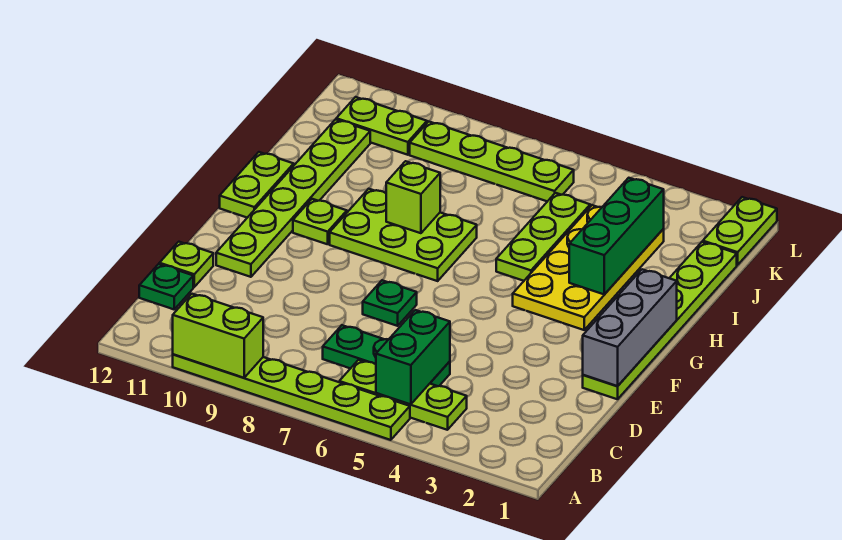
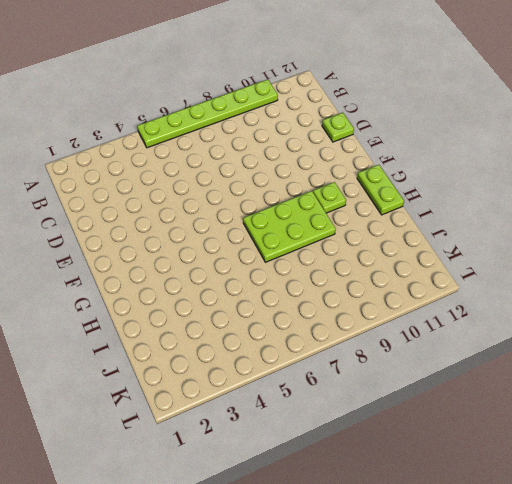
none -> lime 1x3 plate [339,360,467,430]
none -> green 1x3 plate [323,325,450,386]
none -> green 1x1 plate [139,264,193,309]

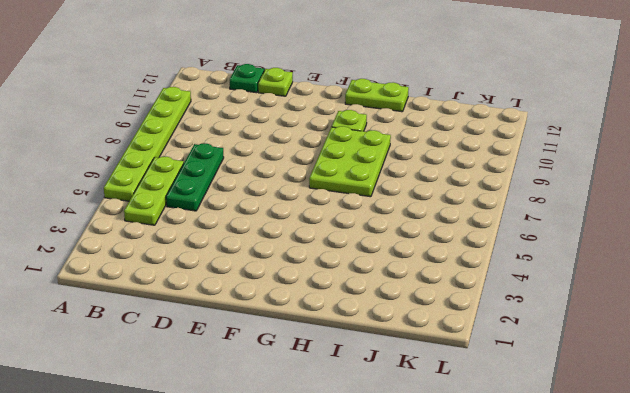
none -> lime 1x6 plate [583,242,737,399]
none -> green 1x1 plate [363,280,417,326]
none -> lime 1x6 plate [216,119,370,277]

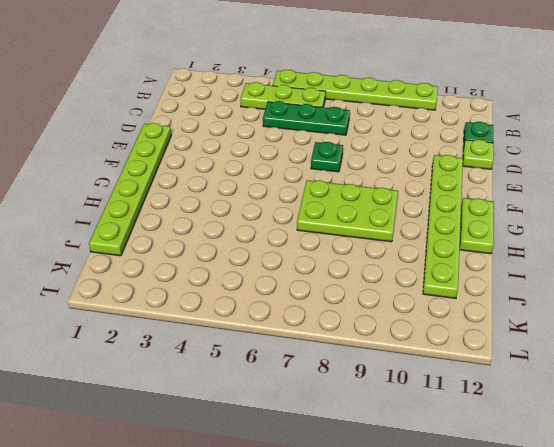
none -> yellow 2x4 plate [513,205,664,330]
none -> lime 1x1 plate [293,199,347,244]
none -> lime 1x3 plate [496,193,590,281]

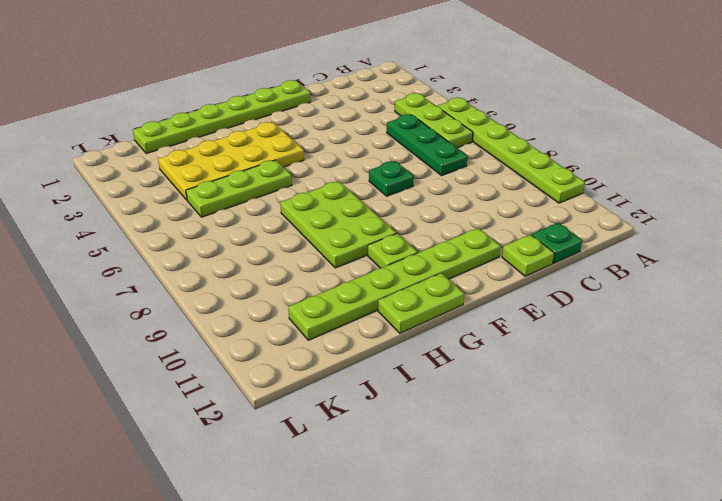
none -> lime 1x2 plate [703,197,777,265]
none -> lime 1x4 plate [410,122,574,201]
none -> lime 1x2 plate [336,97,427,155]

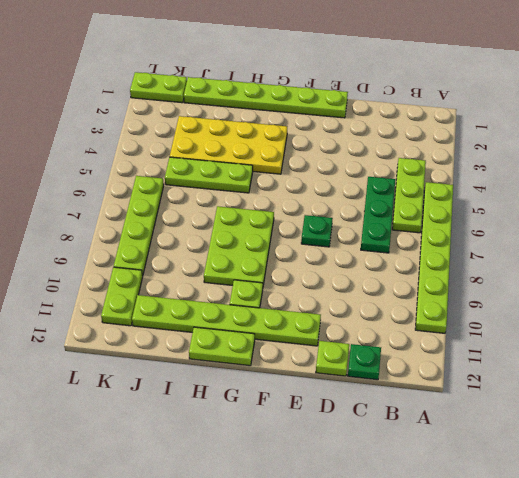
none -> lime 1x2 brick [173,294,263,378]
none -> green 1x2 brick [376,310,450,405]
none -> grey 1x3 brick [583,269,677,386]

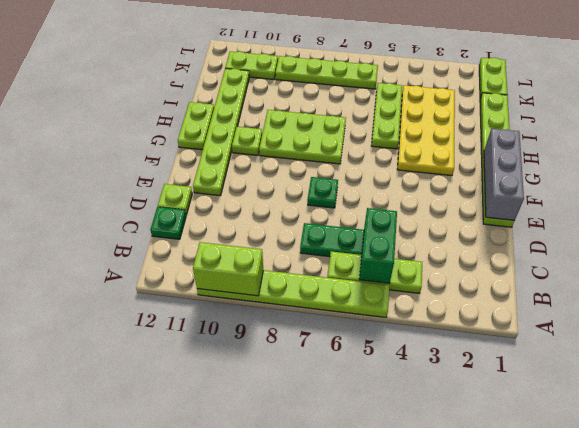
none -> green 1x3 brick [569,178,664,294]
none -> lime 1x1 brick [386,161,440,233]

